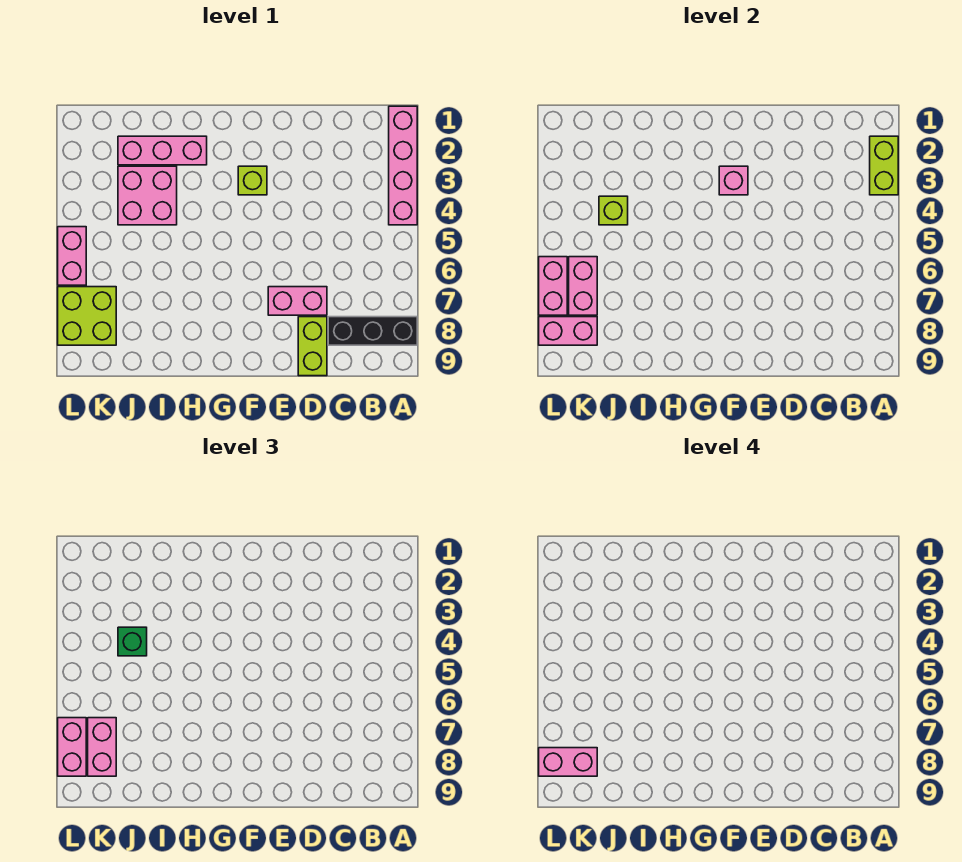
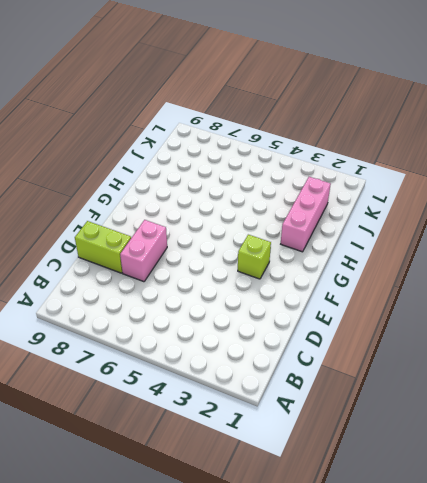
none -> pink 1x4 brick [389,106,417,225]
none -> black 1x3 brick [328,317,417,345]
none -> pink 2x2 brick [118,166,177,225]

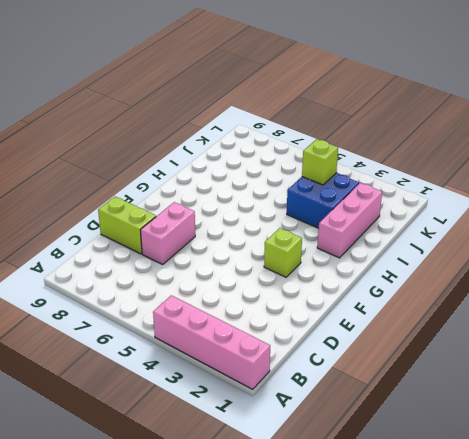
blue 2x2 brick [287,173,359,228] -> pink 2x2 brick [118,166,177,225]
none -> black 1x3 brick [328,317,417,345]
none -> lime 2x2 brick [58,287,116,345]
none -> pink 1x2 brick [58,227,86,285]

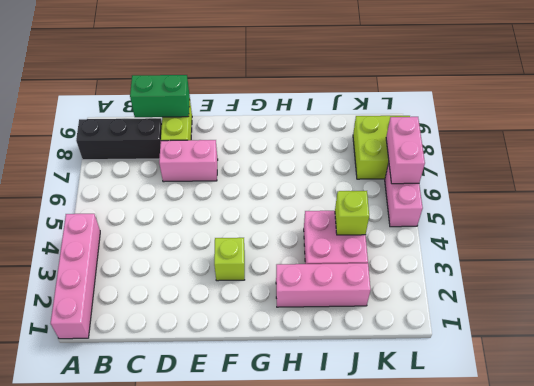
green 1x2 brick [130,75,190,117] -> none
none -> lime 1x2 brick [870,136,898,195]
none -> pink 1x1 brick [719,166,748,195]
none -> pink 1x2 brick [569,257,597,315]

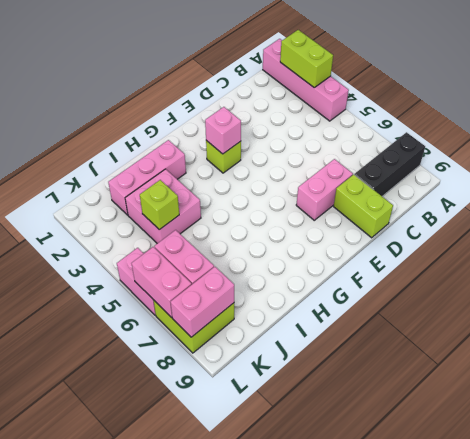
none -> green 1x1 brick [118,627,147,656]
none -> pink 1x2 brick [88,718,116,776]
none -> pink 1x2 brick [58,718,86,776]

